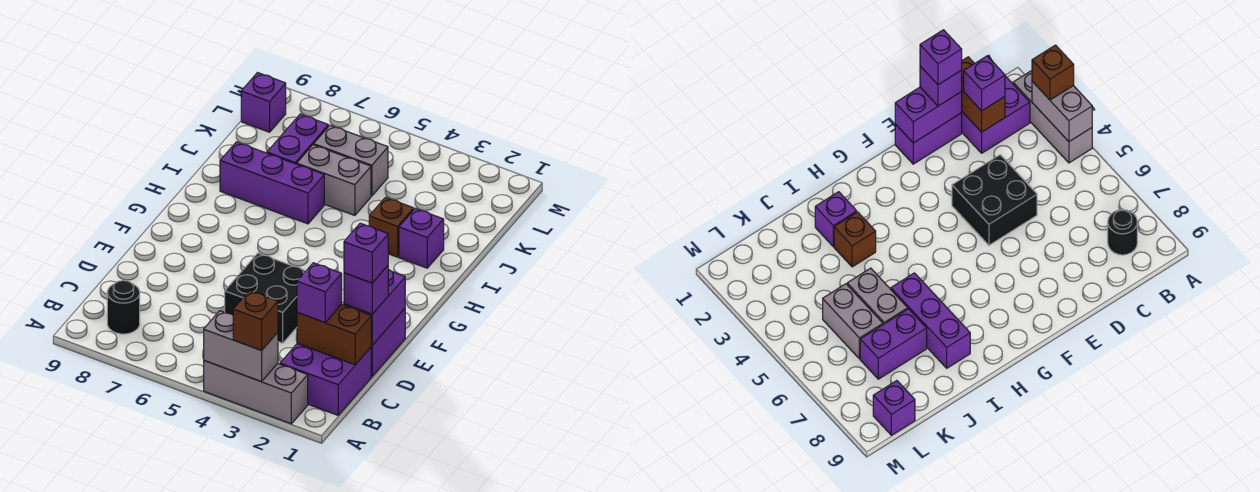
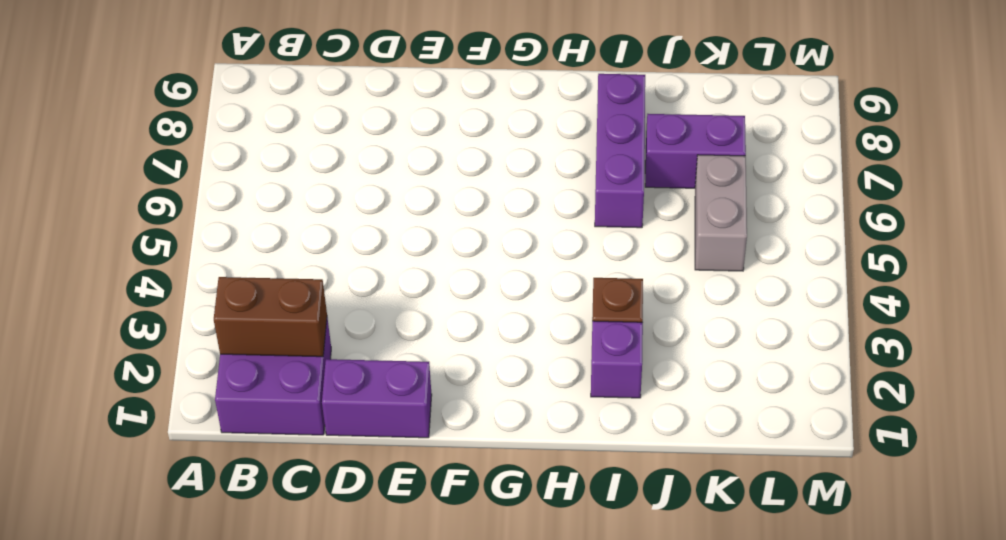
brown 1x2 brick [214,277,327,357] -> brown 1x2 brick turned to [297,304,372,365]
none -> grey 1x3 brick [204,361,308,424]
none -> black 1x1 round brick [107,280,140,334]
none -> black 2x2 brick [225,253,306,343]

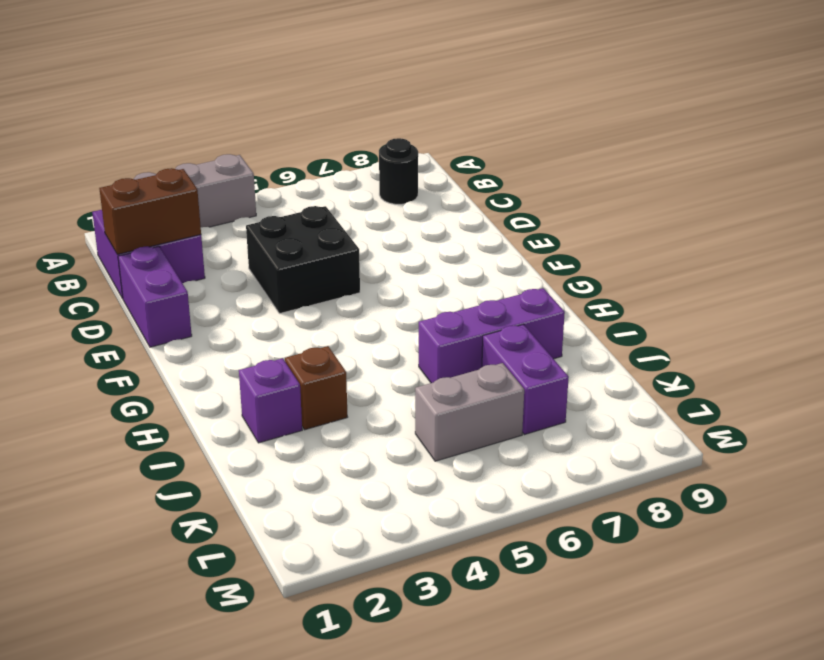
none -> grey 1x2 brick [297,145,371,215]
none -> purple 1x1 brick [241,73,286,132]
none -> grey 1x2 brick [204,311,278,382]

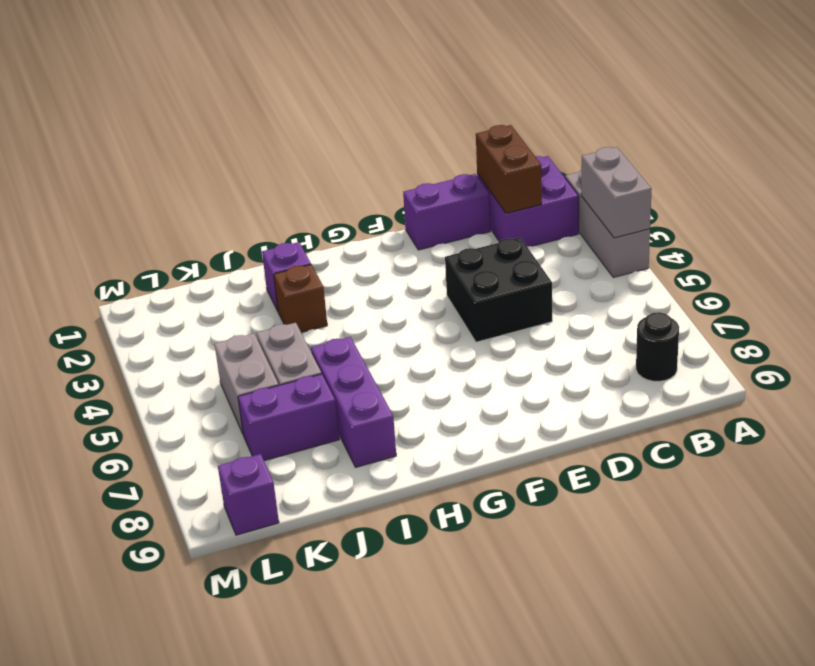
none -> purple 1x2 brick [344,269,405,345]
none -> brown 1x1 brick [233,291,278,350]
none -> purple 1x1 brick [297,263,342,322]

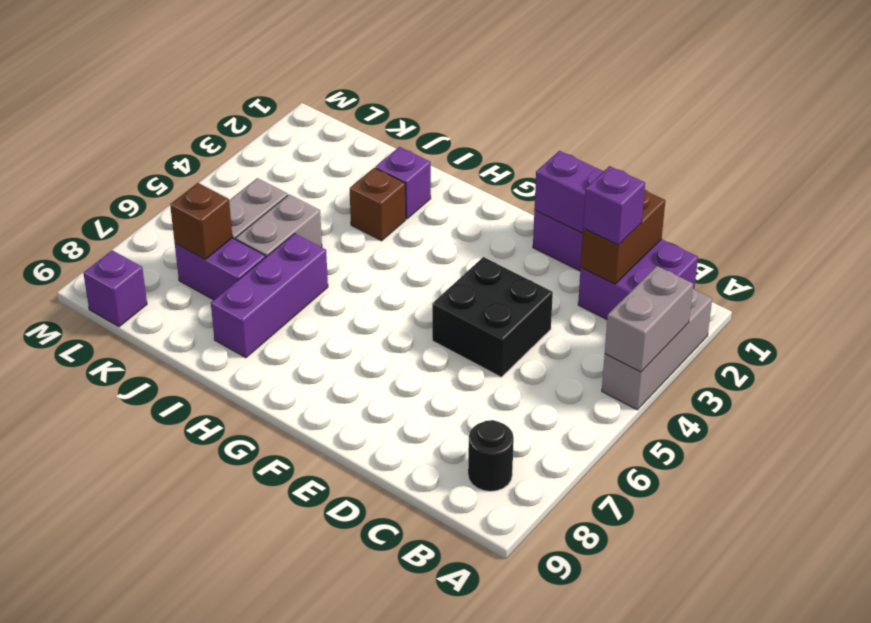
brown 1x1 brick [170,183,232,259] -> brown 1x1 brick moved to [233,291,278,350]
none -> purple 1x1 brick [344,266,388,314]
none -> purple 1x1 brick [344,223,388,283]

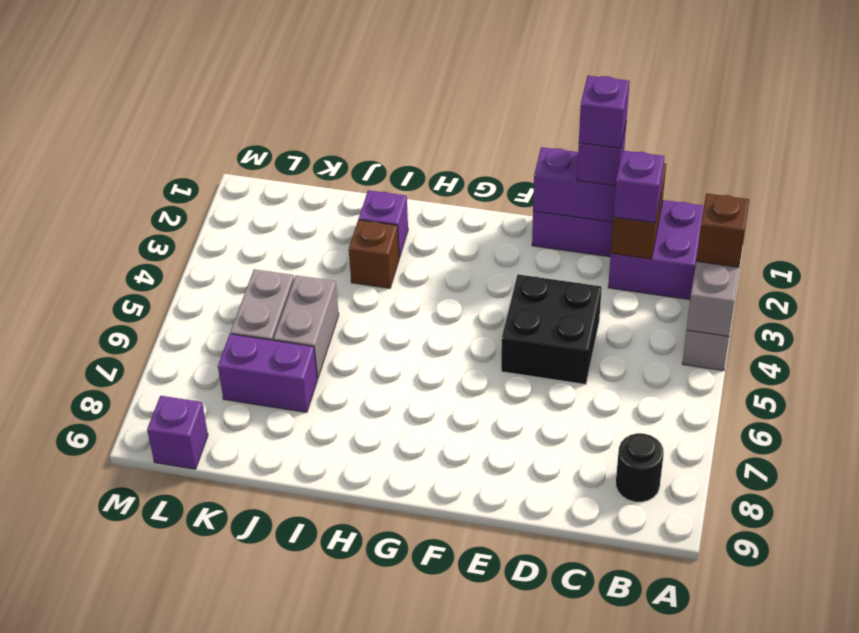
none -> purple 1x3 brick [220,142,324,224]

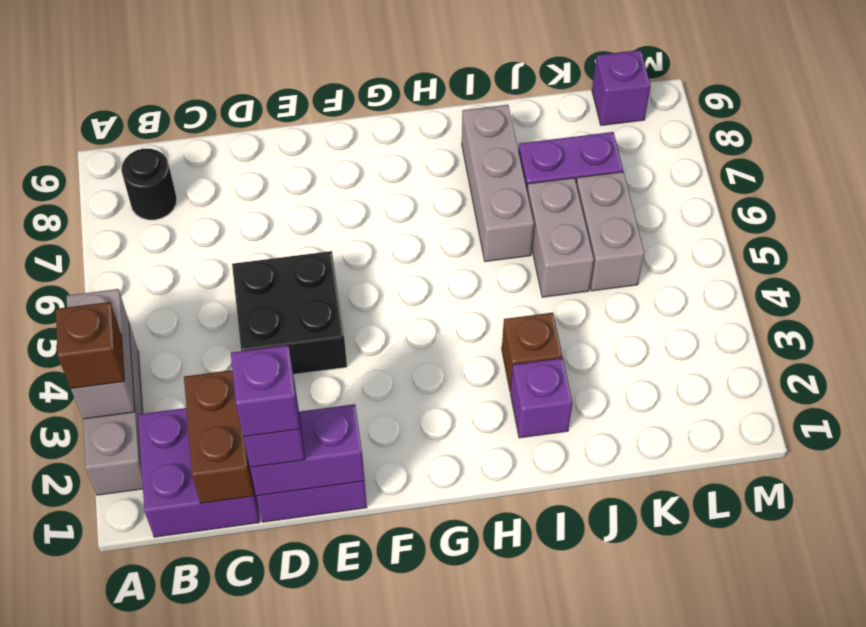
grey 1x3 brick [462,105,534,262] -> purple 1x3 brick [220,142,324,224]
none -> purple 1x1 brick [297,263,342,322]

